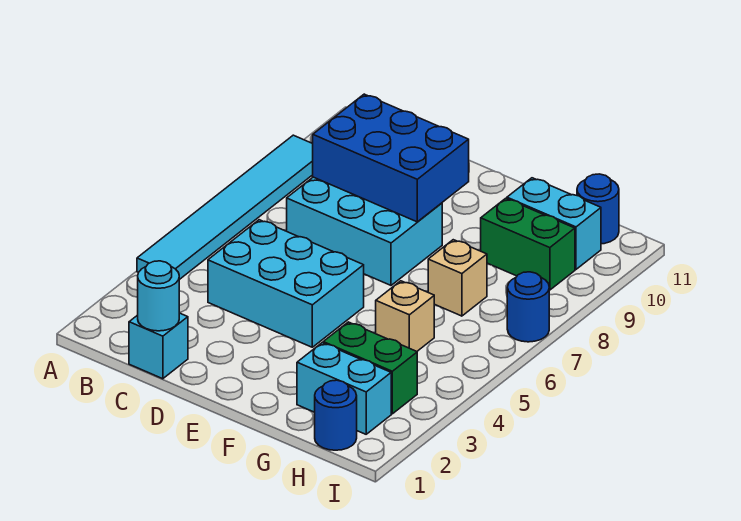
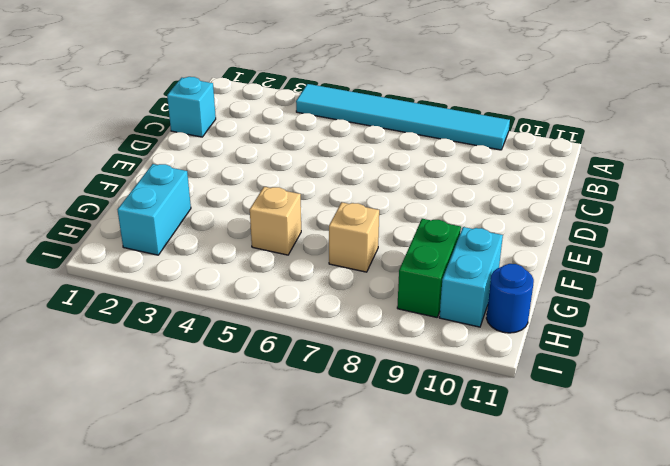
none -> cyan 2x3 brick [208,220,364,347]
none -> cyan 2x3 brick [287,177,442,285]
none -> green 1x2 brick [323,322,417,414]

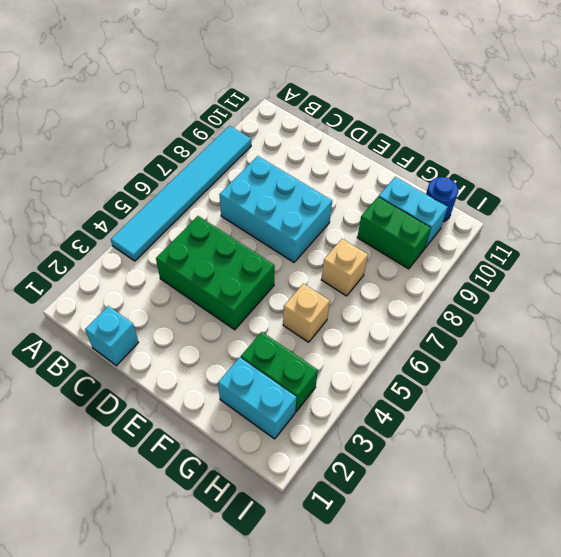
green 2x3 brick [156,216,275,330] -> cyan 2x3 brick [208,220,364,347]
none -> blue 1x1 round brick [315,380,357,450]
none -> blue 1x1 round brick [507,272,549,342]
none -> cyan 1x1 round brick [138,261,179,331]

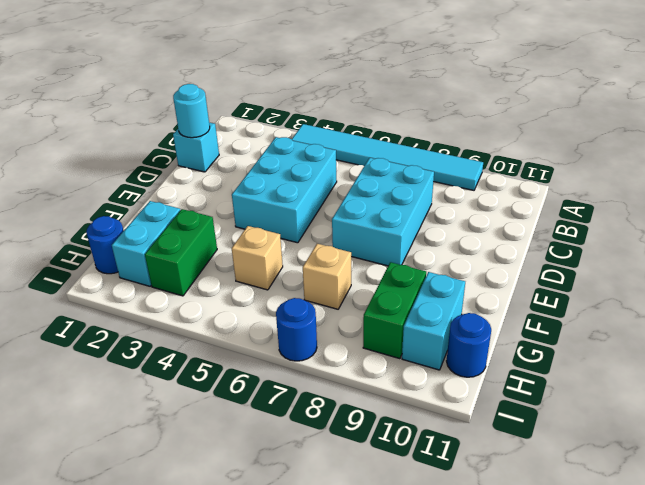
none -> blue 2x3 brick [313,94,469,222]

